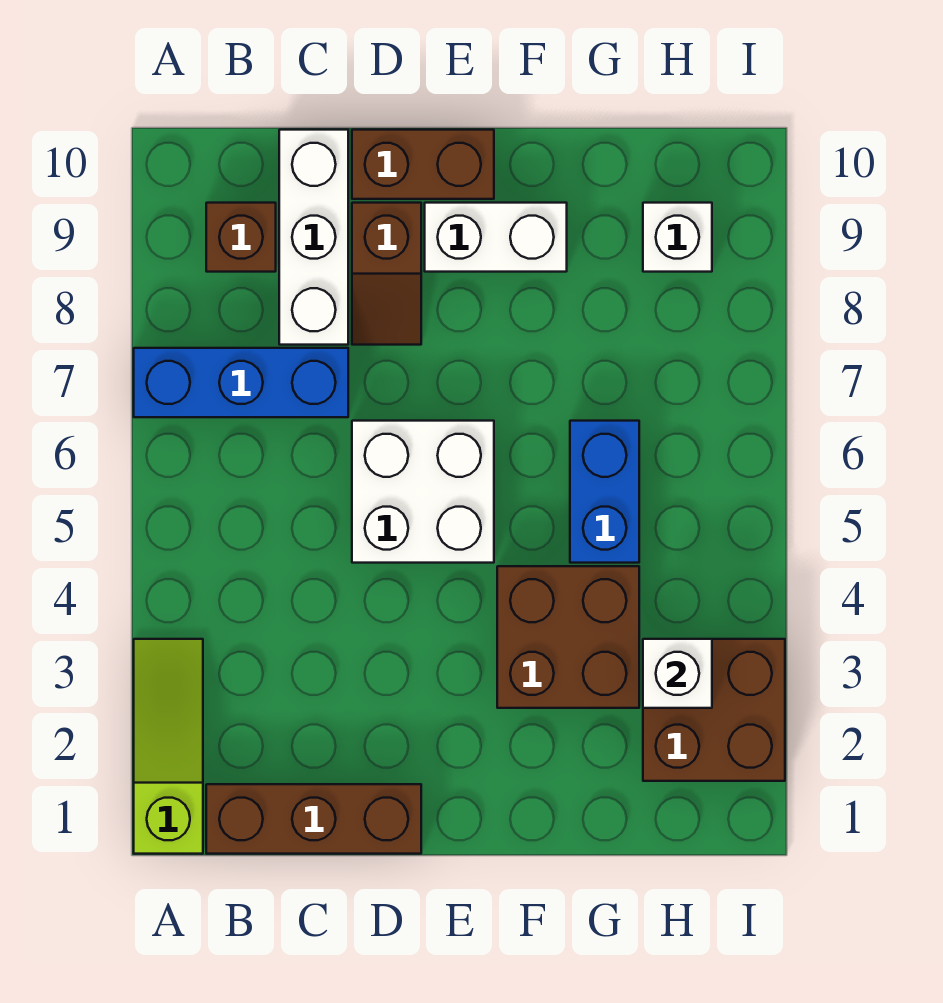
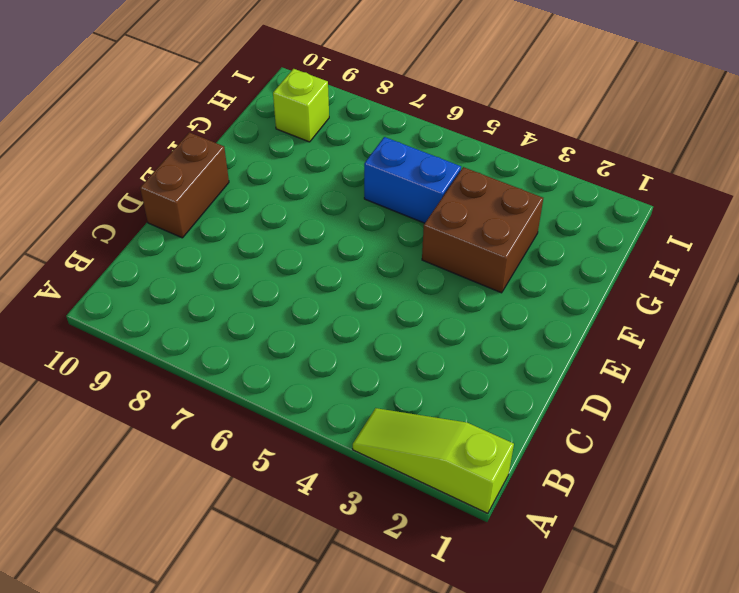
lime 1x1 brick [273,69,329,142] -> white 1x1 brick [643,203,712,272]
none -> blue 1x3 brick [134,348,348,417]
none -> brown 1x3 brick [206,784,421,854]
none -> brown 1x1 brick [206,203,276,272]

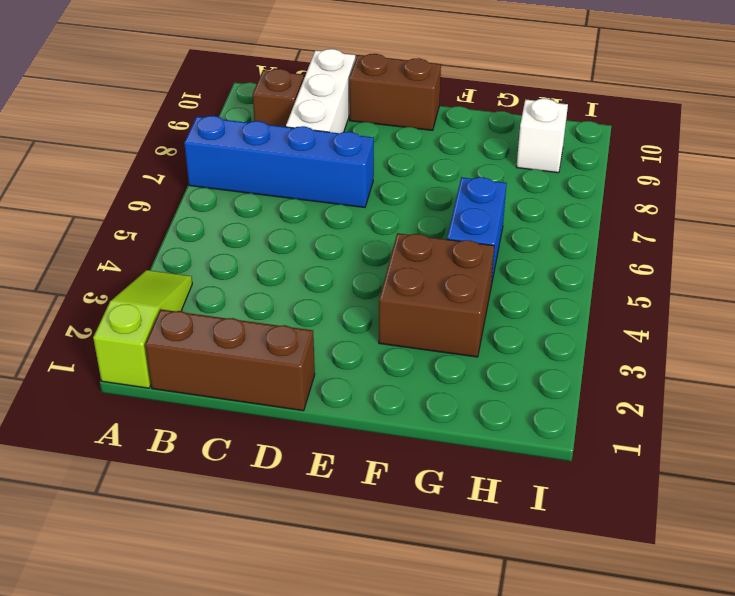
blue 1x4 brick [184,116,374,208] -> blue 1x3 brick [134,348,348,417]
none -> white 2x2 brick [352,421,494,563]
none -> brown 1x2 slope [352,203,421,345]
none -> white 1x2 brick [425,203,567,272]

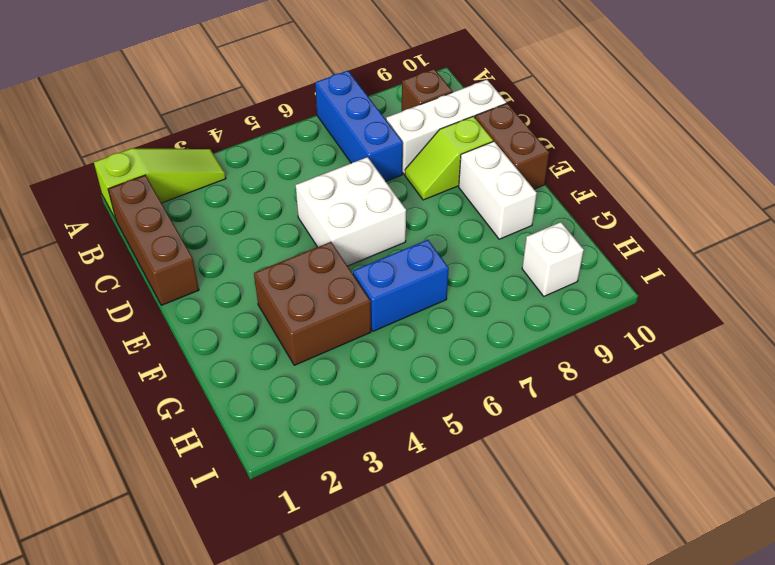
lime 1x2 slope [405,116,493,200] -> brown 1x2 slope [352,203,421,345]
none -> brown 2x2 brick [643,639,785,781]
none -> white 1x1 brick [643,639,712,708]

